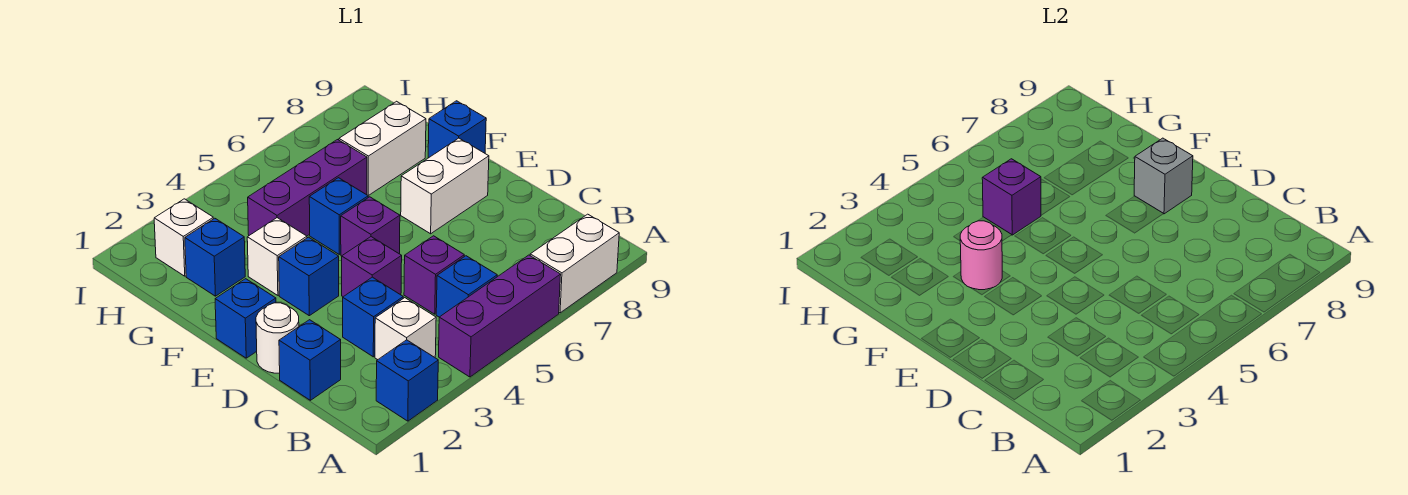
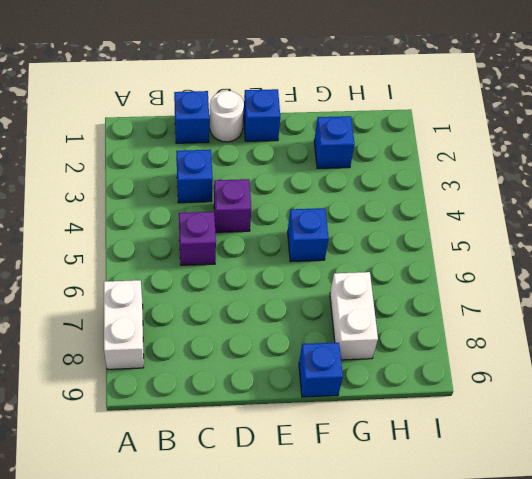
none -> blue 1x1 brick [376,340,438,421]
none -> purple 1x3 brick [439,255,561,377]
none -> white 1x1 brick [375,298,436,360]

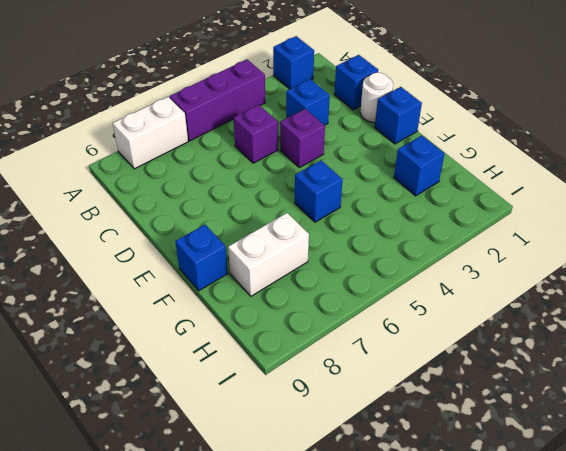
none -> white 1x1 brick [375,298,436,360]
none -> blue 1x1 brick [436,256,497,317]
none -> blue 1x1 brick [279,237,339,316]

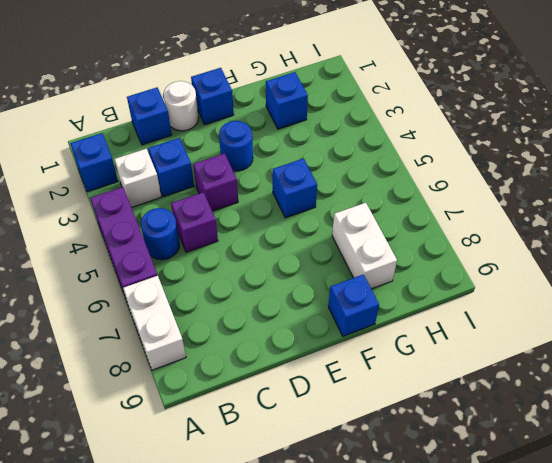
blue 1x1 round brick [141,208,180,260] -> blue 1x1 brick [436,256,497,317]
blue 1x1 round brick [219,121,253,171] -> blue 1x1 brick [279,237,339,316]
none -> purple 1x1 brick [341,197,400,256]
none -> white 1x2 brick [401,138,489,234]
none -> white 1x1 brick [247,218,307,295]

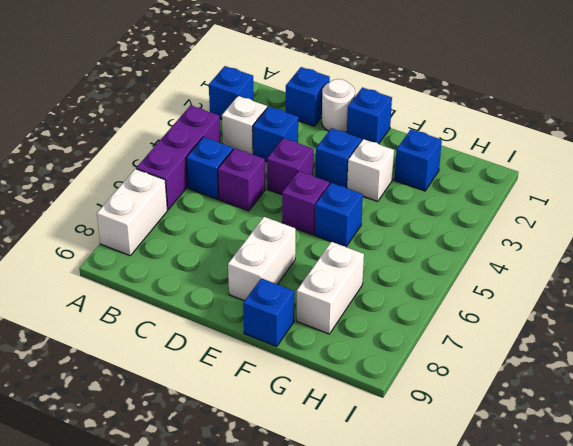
none -> purple 1x3 brick [248,140,367,236]
none -> white 1x1 brick [154,199,213,276]
none -> grey 1x1 brick [1134,138,1193,214]

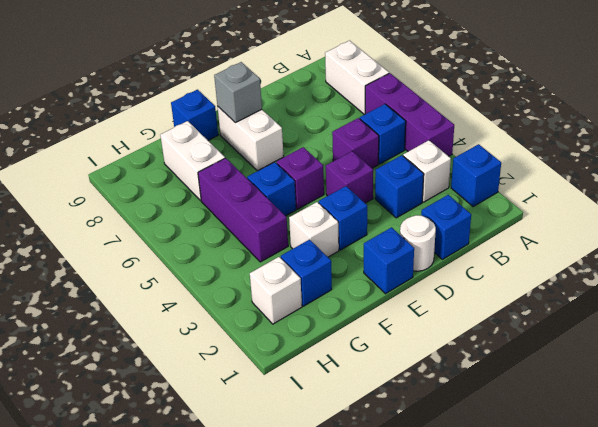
none -> pink 1x1 round brick [960,221,1002,290]
none -> purple 1x1 brick [982,159,1041,235]

